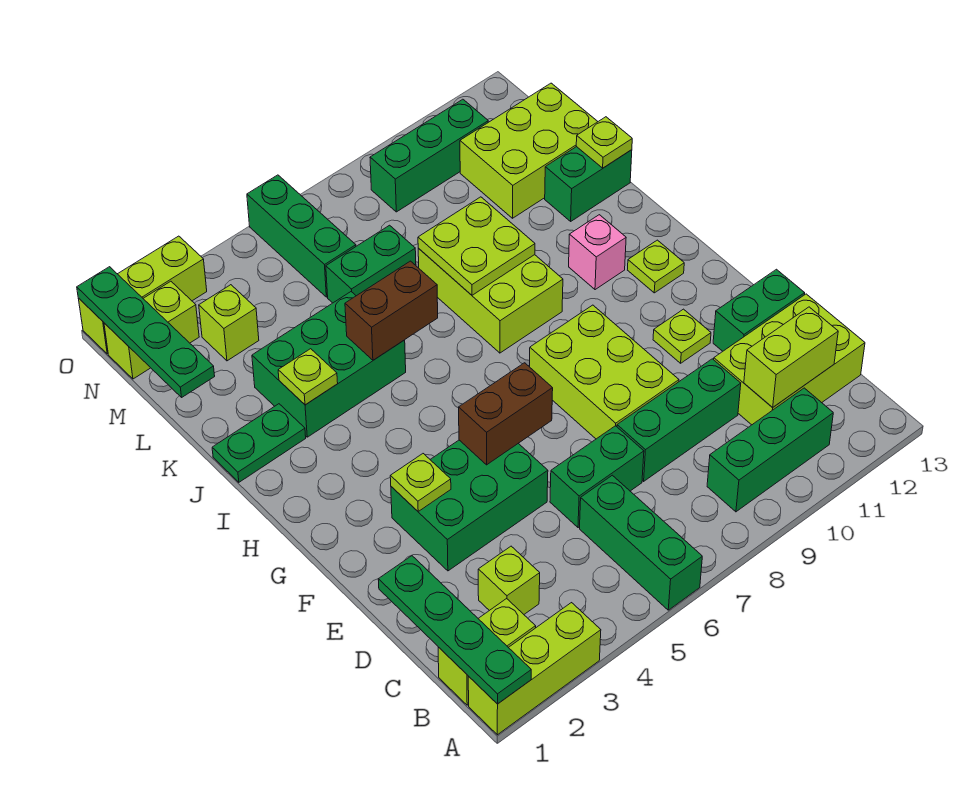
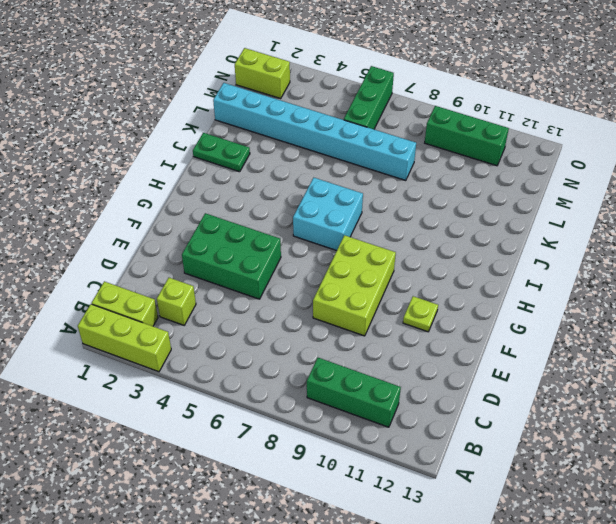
cyan 2x2 brick [293,178,363,251] -> none
cyan 1x8 brick [213,83,416,181] -> green 1x2 brick [326,225,416,303]
none -> green 1x3 brick [580,475,702,610]
none -> lime 2x3 brick [714,294,865,425]
none -> green 1x2 brick [550,426,644,528]
none -> green 1x3 brick [617,359,741,481]

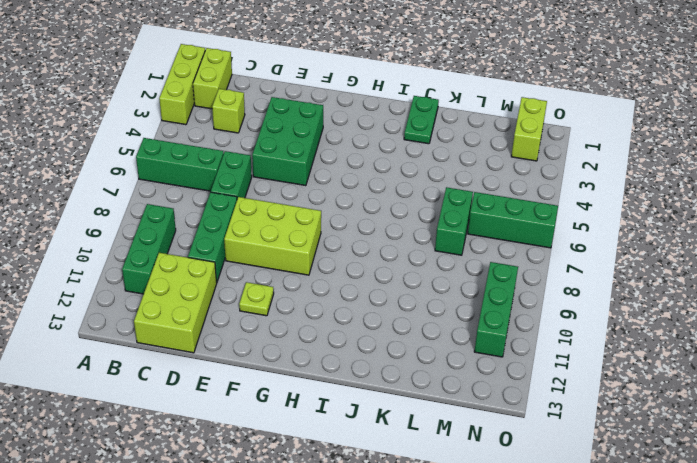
none -> green 1x2 brick [713,269,805,351]
none -> lime 1x1 plate [628,240,684,293]
none -> lime 2x3 brick [418,248,563,353]
none -> pink 1x1 brick [569,215,626,290]

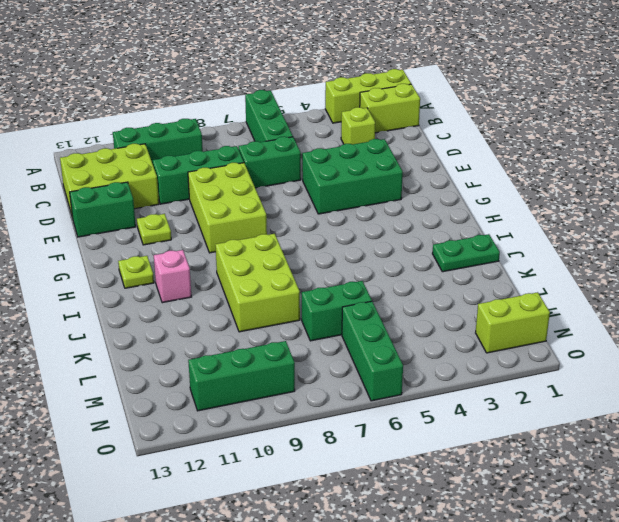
none -> green 2x3 brick [252,292,406,437]
none -> green 1x2 brick [545,147,632,221]
none -> lime 2x3 brick [460,83,598,218]
none -> lime 1x1 brick [199,285,259,361]

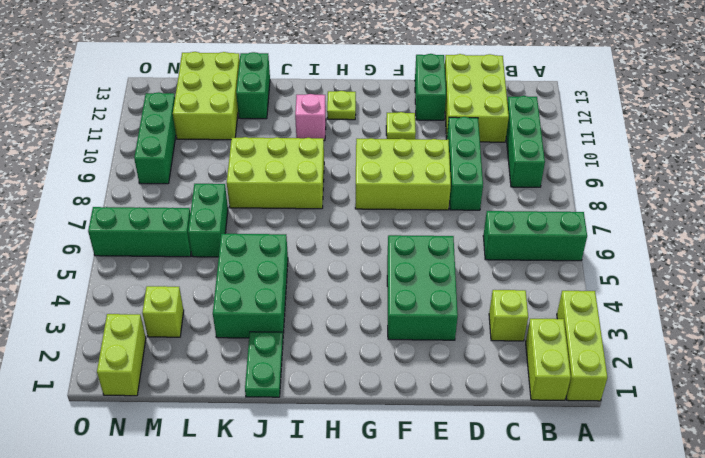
none -> green 1x2 brick [550,426,644,528]
none -> lime 1x3 brick [78,236,207,354]
none -> green 1x4 plate [378,556,531,704]
none -> lime 1x2 brick [744,307,838,407]

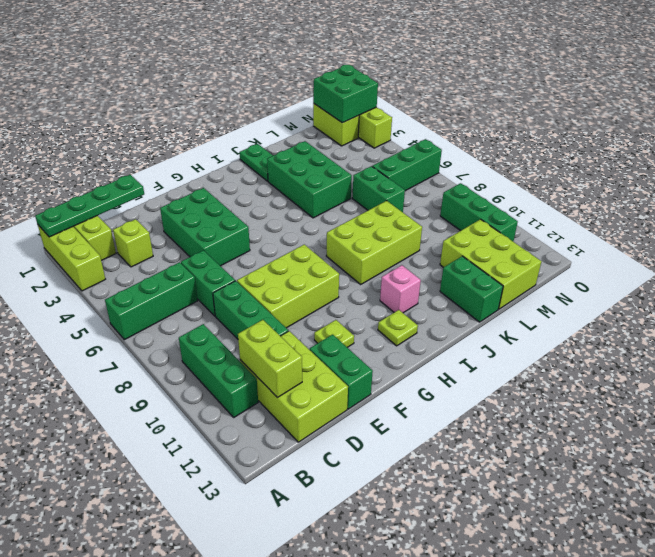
green 2x2 brick [313,65,378,123] -> green 1x4 plate [77,267,215,397]
none -> lime 1x1 brick [199,285,259,361]
none -> lime 1x1 plate [390,454,451,511]
none -> brown 1x2 brick [459,363,553,465]
none -> lime 1x1 plate [278,349,338,405]

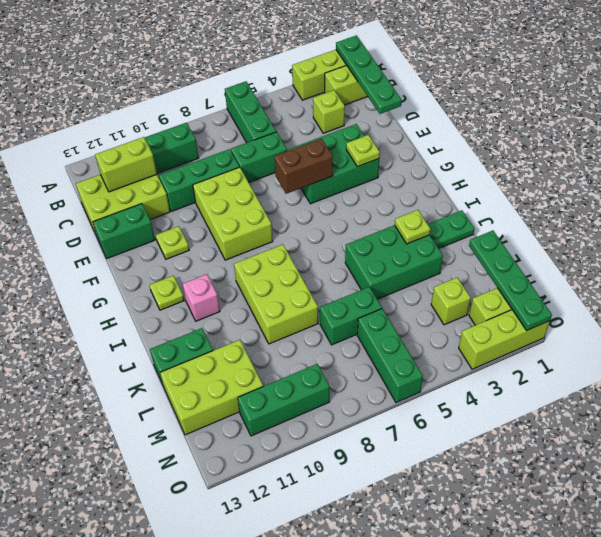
none -> brown 1x2 brick [345,261,438,360]
none -> lime 2x2 plate [418,197,535,295]
none -> lime 1x1 plate [576,117,632,168]

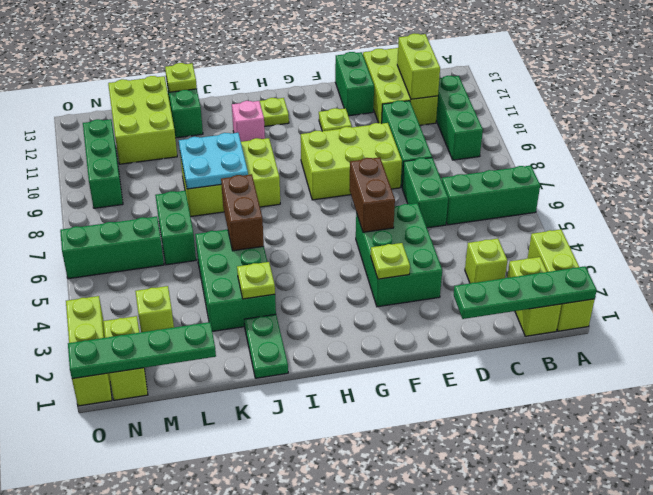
cyan 2x2 plate [179,133,248,189] -> lime 2x2 plate [418,197,535,295]

